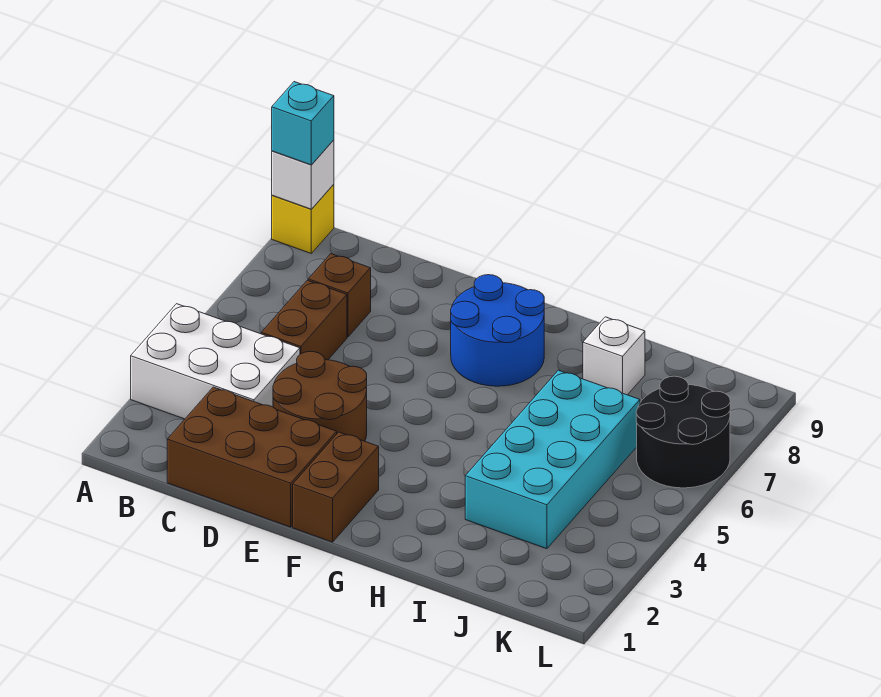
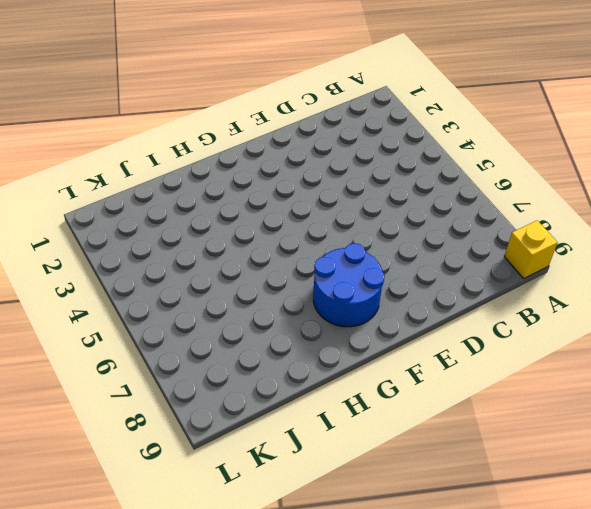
none -> white 2x3 brick [131,304,300,419]
none -> brown 2x3 brick [167,387,337,527]
none -> brown 1x2 brick [261,280,347,360]

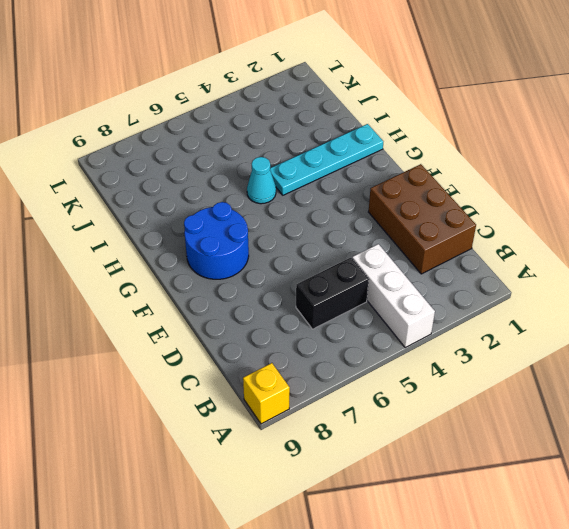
white 1x3 brick [352,244,435,348] -> white 2x3 brick [131,304,300,419]
black 1x2 brick [296,258,369,329] -> brown 1x2 brick [261,280,347,360]
cyan 1x4 plate [270,124,383,195] -> none
cyan 1x1 cone [247,157,276,204] -> none
none -> brown 1x1 brick [308,254,371,337]
none -> brown 2x2 round brick [273,351,367,441]
none -> brown 1x2 brick [293,432,379,542]

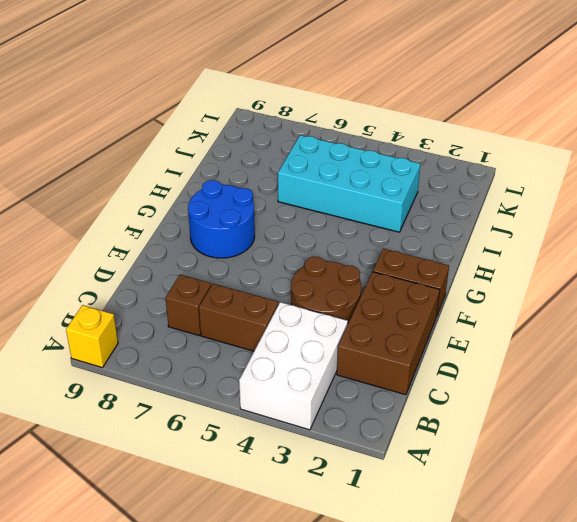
none -> white 1x1 brick [583,317,645,395]
none -> black 2x2 round brick [636,376,730,488]
none -> white 1x1 brick [272,140,334,209]

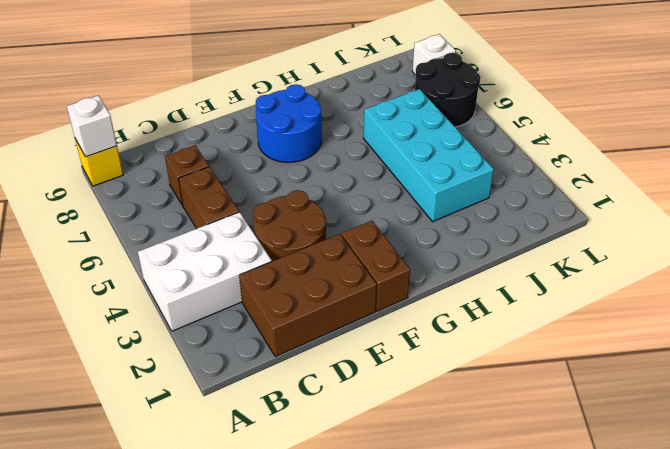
white 1x1 brick [412,34,456,75] -> white 1x1 brick moved to [583,317,645,395]
none -> cyan 1x1 brick [272,82,334,165]

